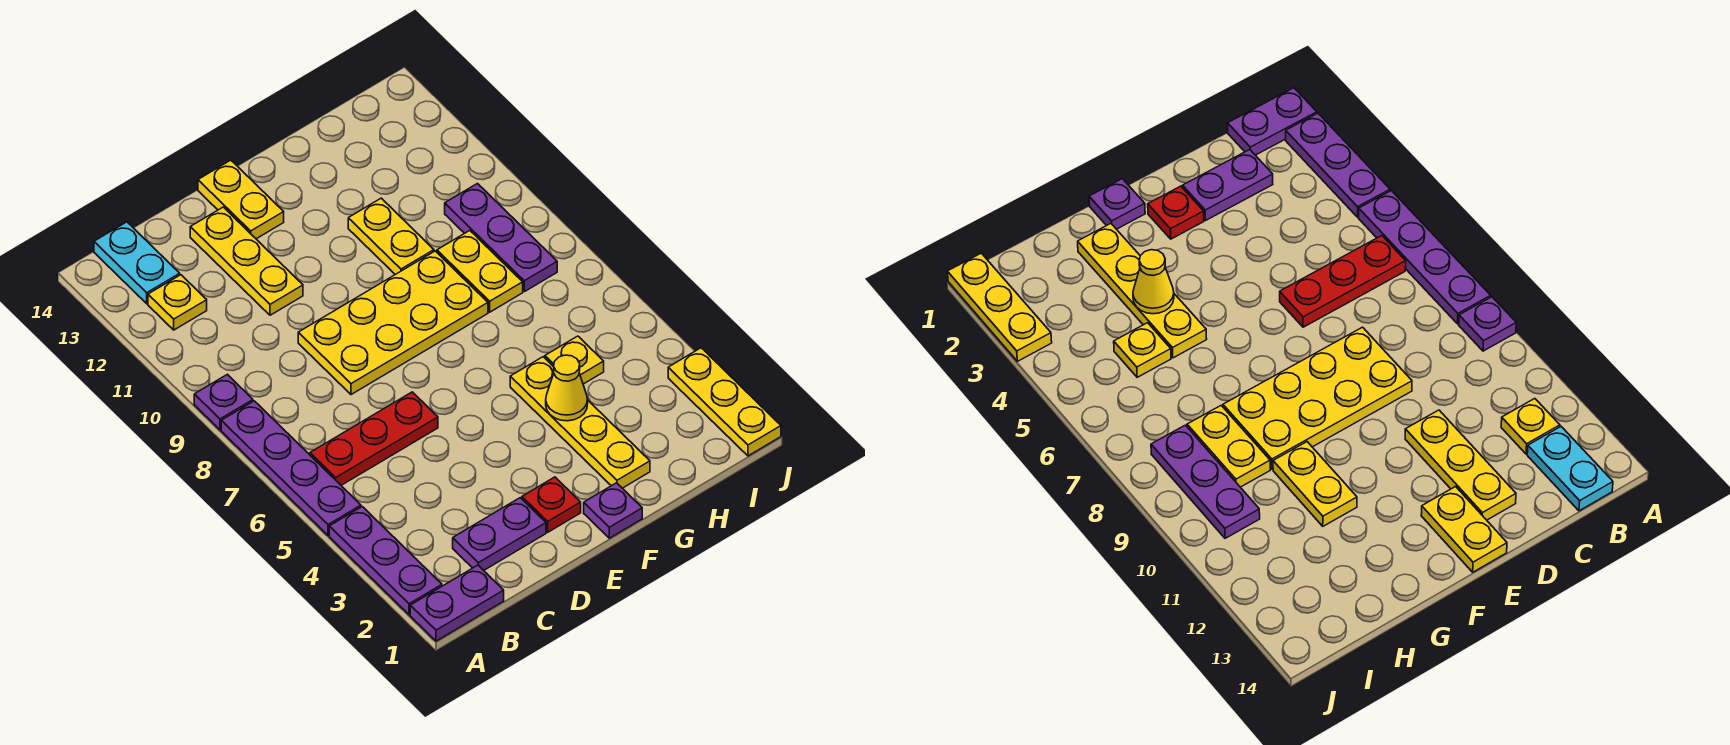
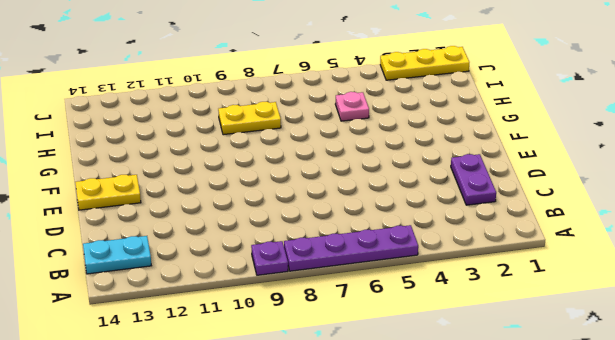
pink 1x1 plate [335,92,369,121] -> yellow 1x1 plate [545,336,604,384]
none -> purple 1x2 plate [410,565,504,641]
none -> purple 1x3 plate [329,507,442,615]
none -> red 1x3 plate [310,392,438,485]

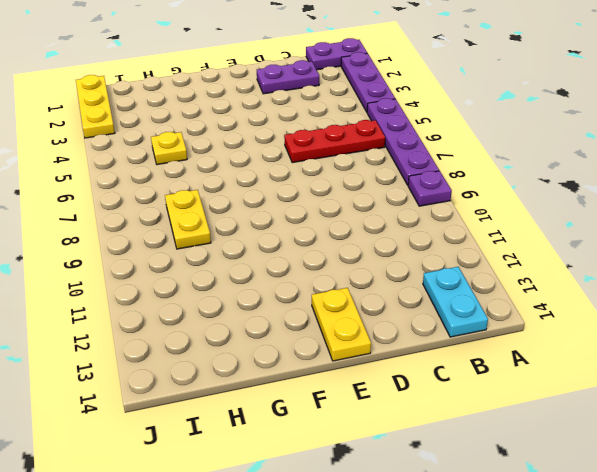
none -> yellow 1x1 plate [148,275,207,330]
none -> yellow 2x4 plate [298,251,488,395]
none -> yellow 1x3 plate [190,207,303,315]

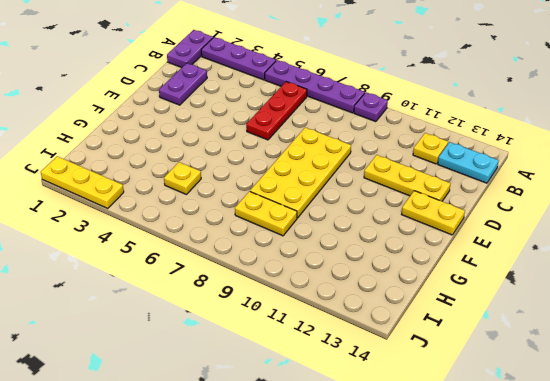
none -> red 1x1 plate [522,477,581,532]
none -> purple 1x1 plate [584,483,642,538]
none -> yellow 1x4 plate [510,357,650,488]

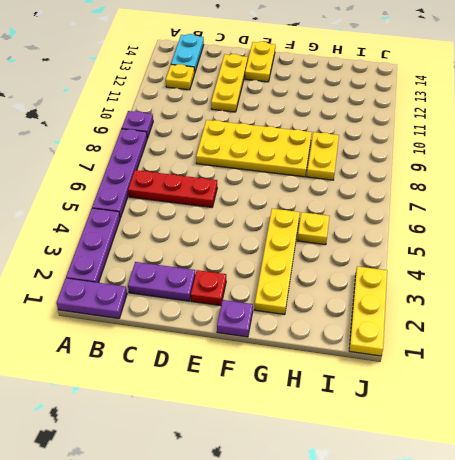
none -> yellow 1x2 plate [348,198,434,275]
none -> purple 1x3 plate [445,184,557,292]
none -> yellow 1x1 cone [546,355,588,421]

